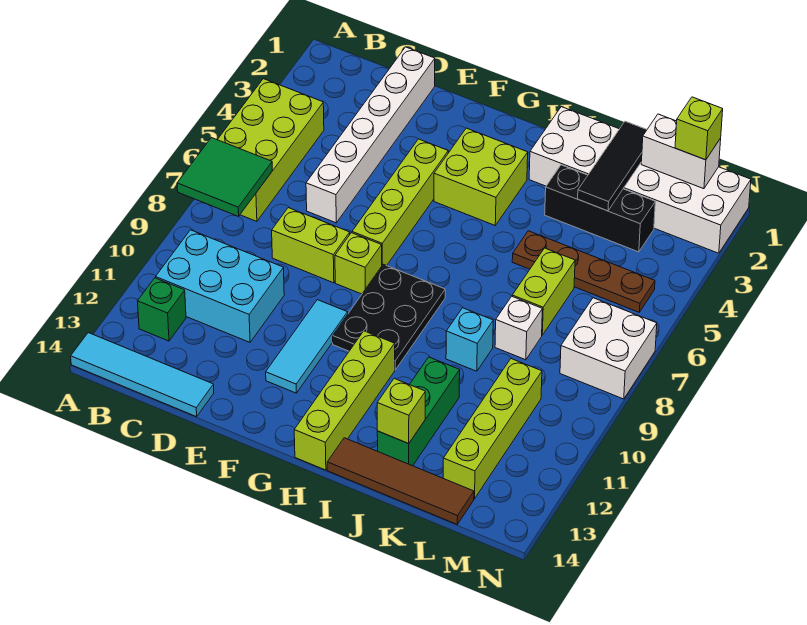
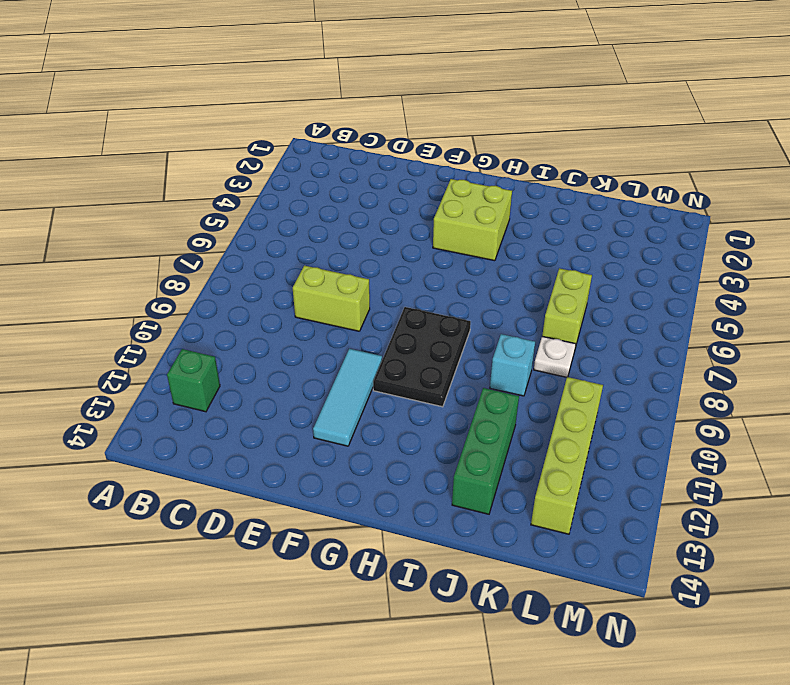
white 1x1 plate [534,336,576,377] -> white 1x1 brick [495,296,542,360]
none -> lime 2x4 brick [217,79,324,221]
none -> cyan 1x4 tile [71,333,214,417]
none -> cyan 2x3 brick [156,230,284,342]

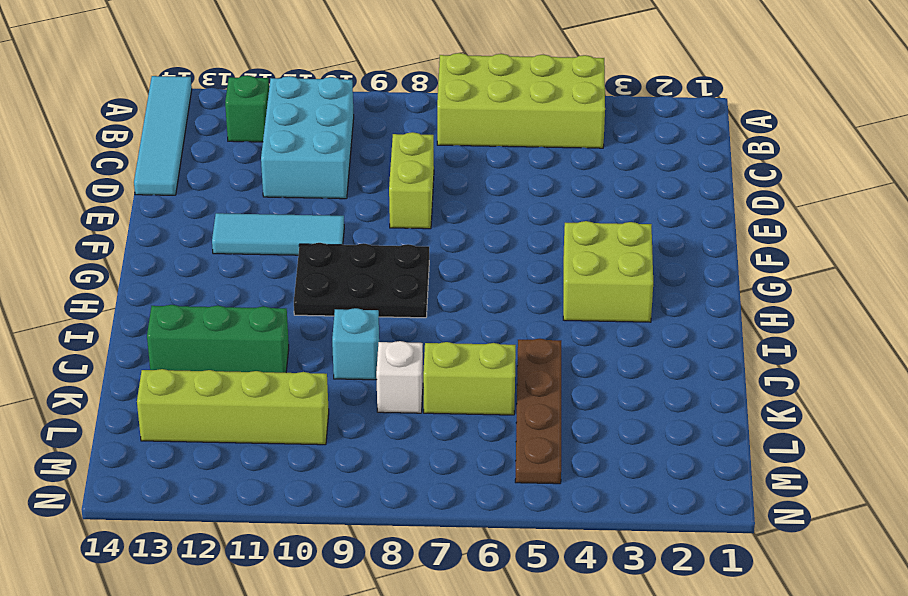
none -> white 1x6 brick [306,47,435,223]
none -> lime 1x4 brick [352,139,448,266]
none -> lime 1x1 brick [335,233,382,294]

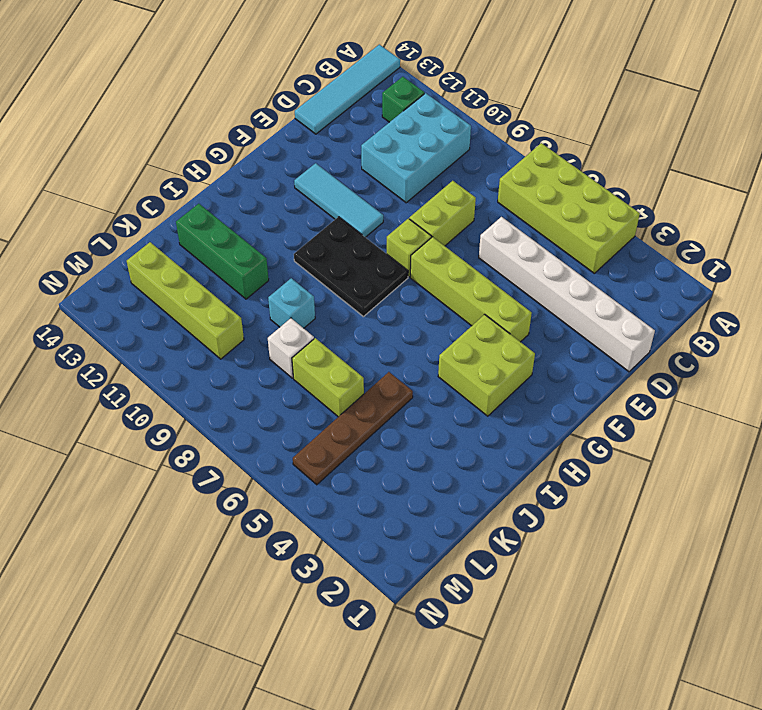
none -> lime 1x4 brick [294,331,395,470]
none -> white 2x6 brick [529,107,751,253]
none -> brown 1x4 tile [327,438,474,524]

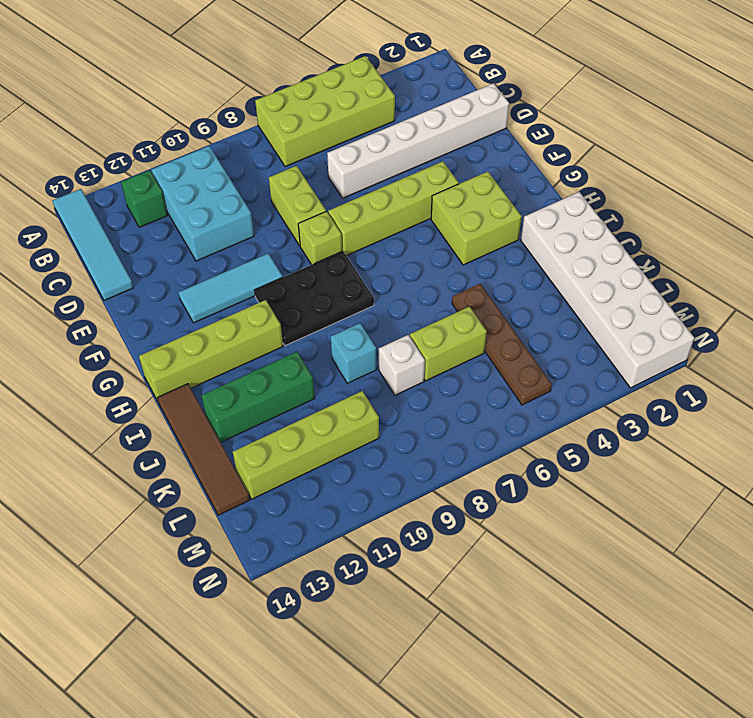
none -> black 1x3 brick [545,165,655,252]
none -> white 2x2 brick [560,298,657,399]
none -> green 2x2 tile [177,138,272,216]

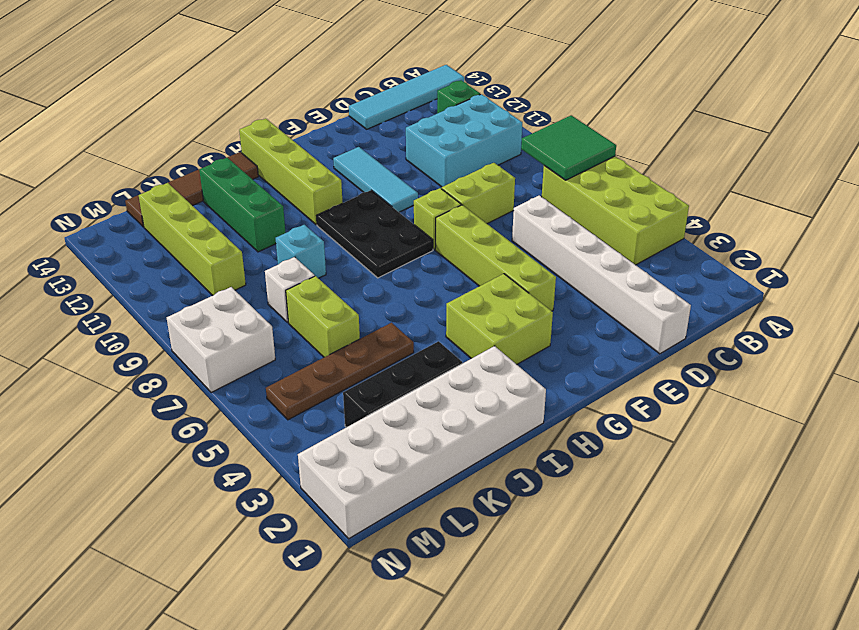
none -> lime 1x1 brick [377,379,425,443]
none -> black 1x3 tile [578,121,647,211]
none -> white 1x2 brick [641,114,721,189]

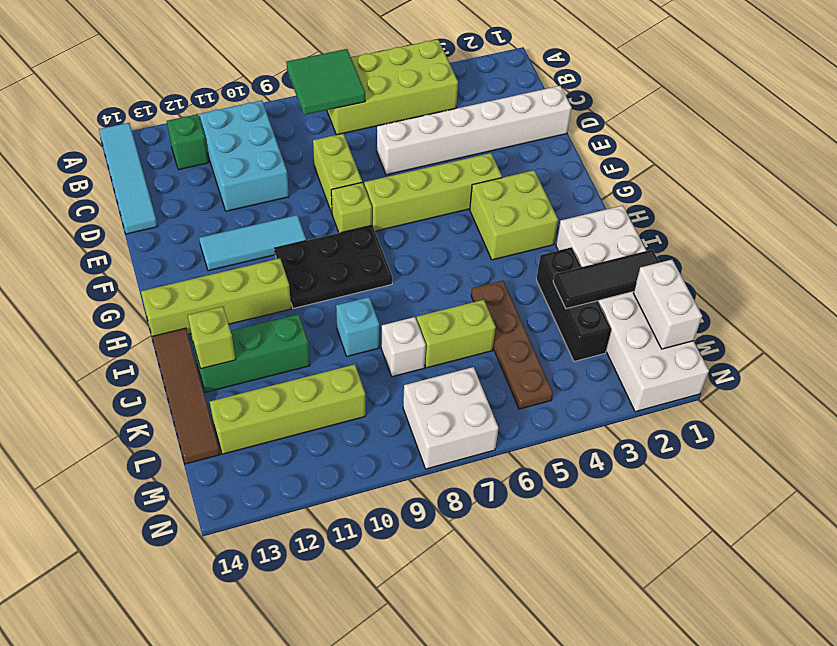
none -> lime 1x1 brick [675,97,723,160]

